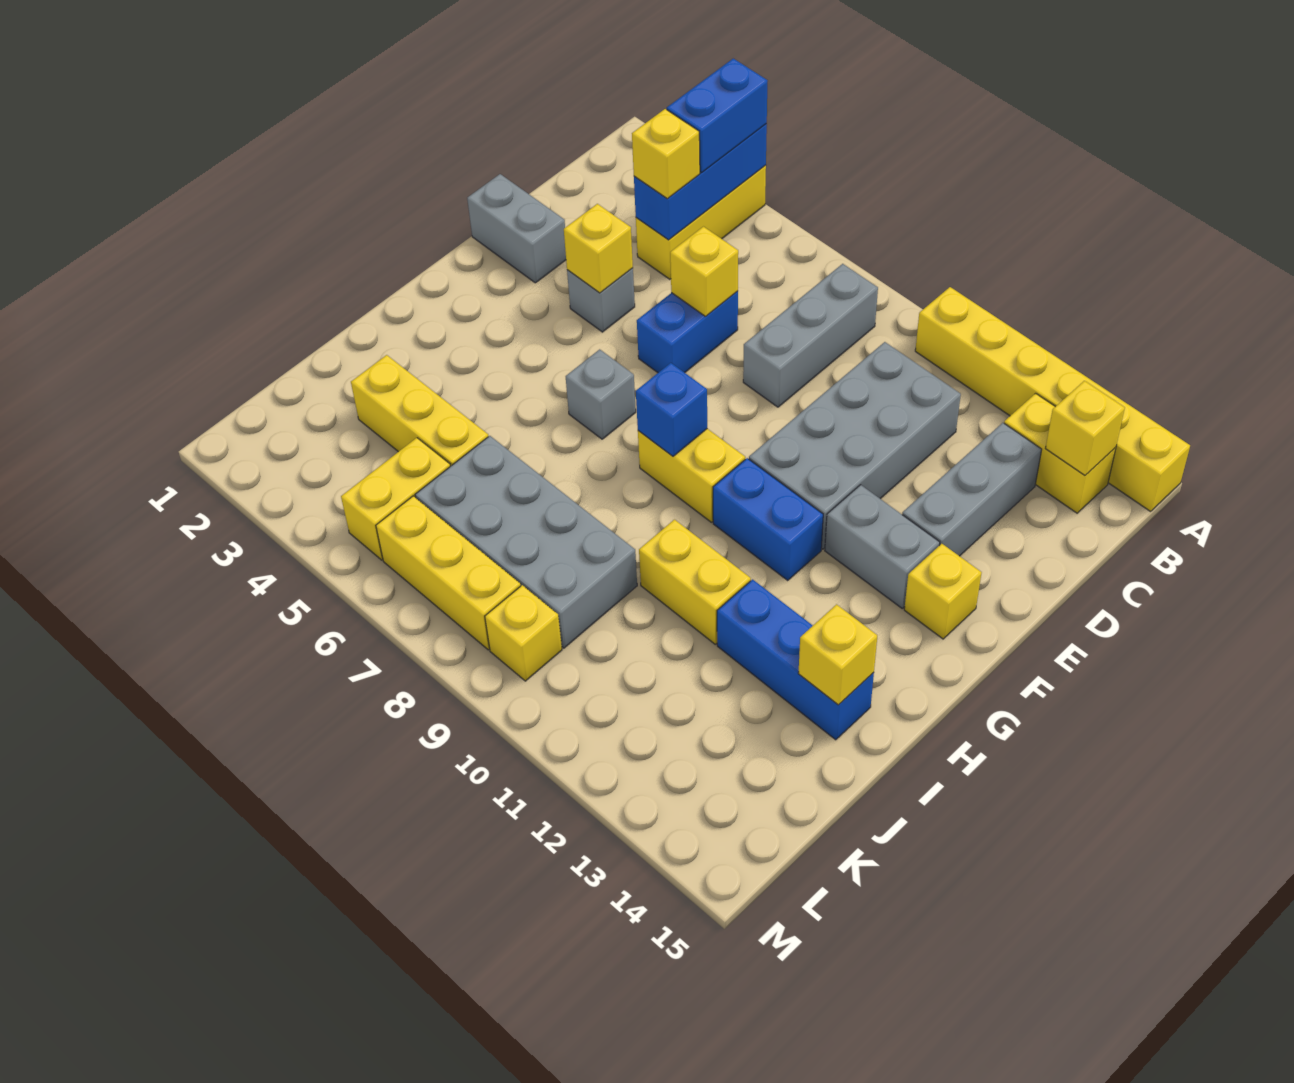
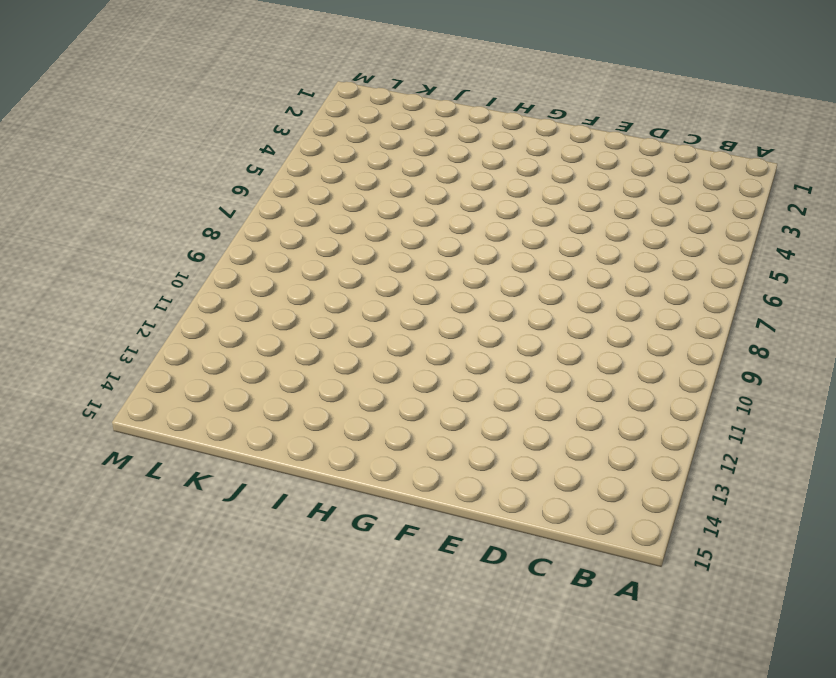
none -> yellow 1x3 brick [636,165,766,279]
none -> yellow 1x6 brick [915,287,1190,511]
none -> grey 1x3 brick [743,264,878,407]

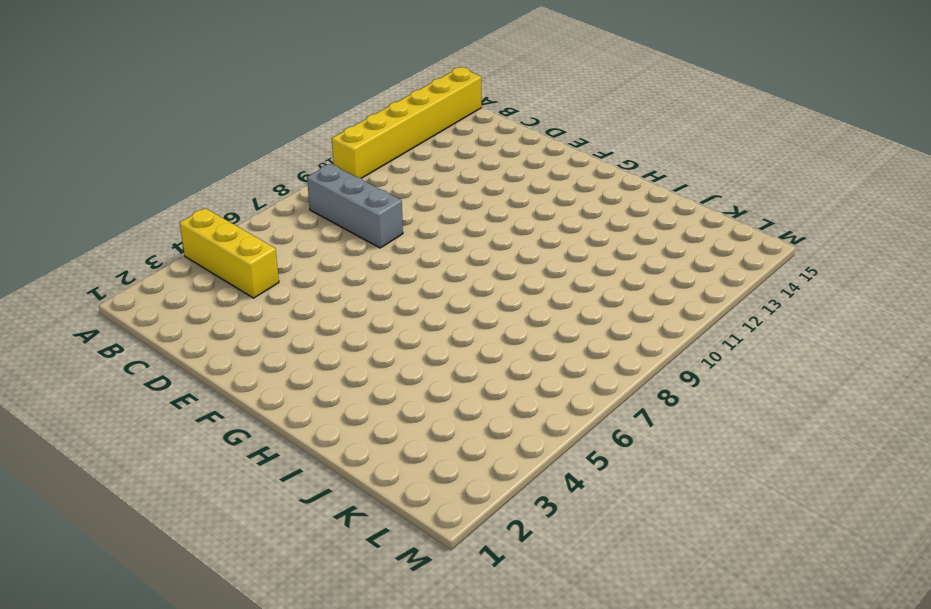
none -> yellow 1x2 brick [1004,393,1116,513]
none -> grey 2x4 brick [749,342,961,549]
none -> grey 1x3 brick [902,423,1042,556]

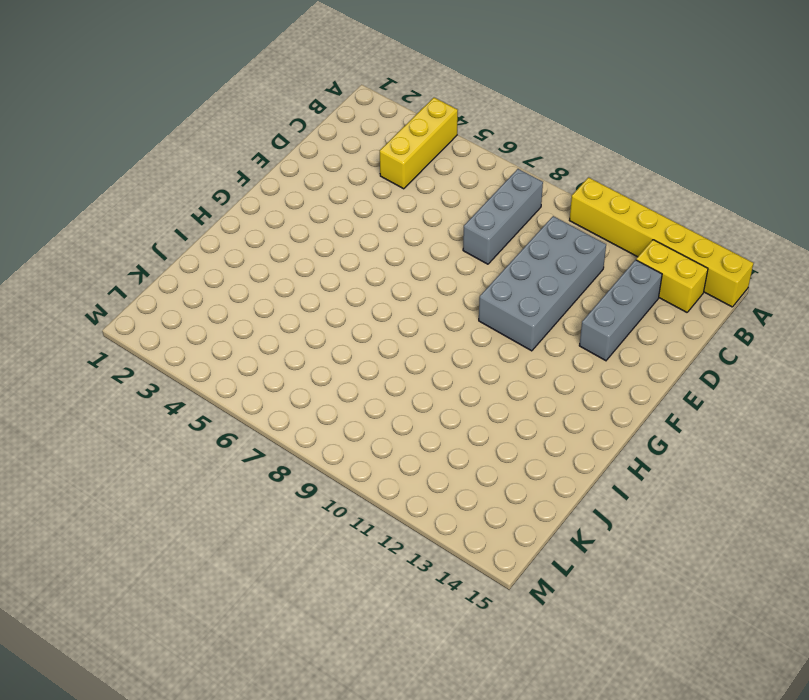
none -> blue 1x2 brick [637,291,738,373]
none -> grey 1x2 brick [467,174,566,283]
none -> grey 1x1 brick [567,268,635,332]

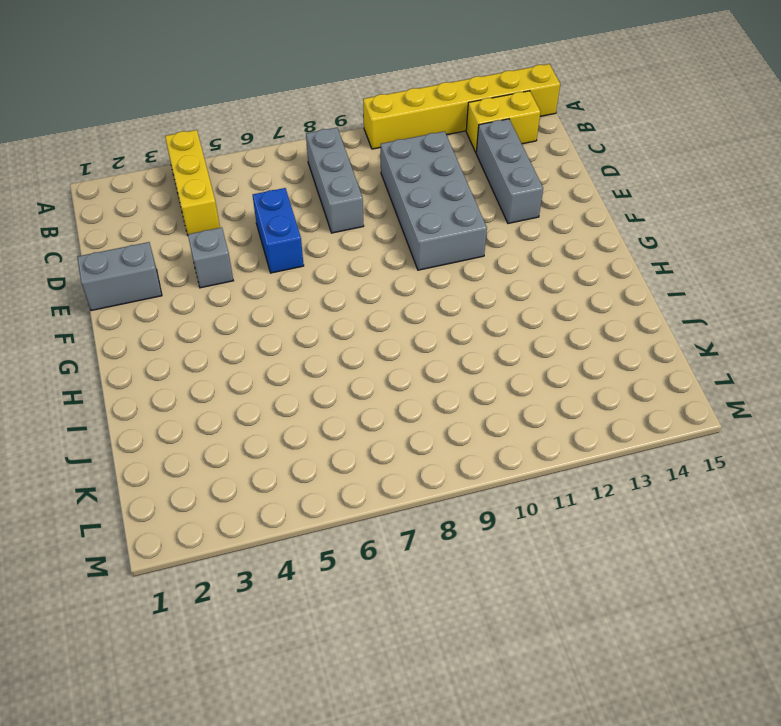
none -> grey 1x2 brick [825,485,940,608]
none -> yellow 1x1 brick [904,544,982,639]
none -> grey 1x1 brick [566,349,636,439]

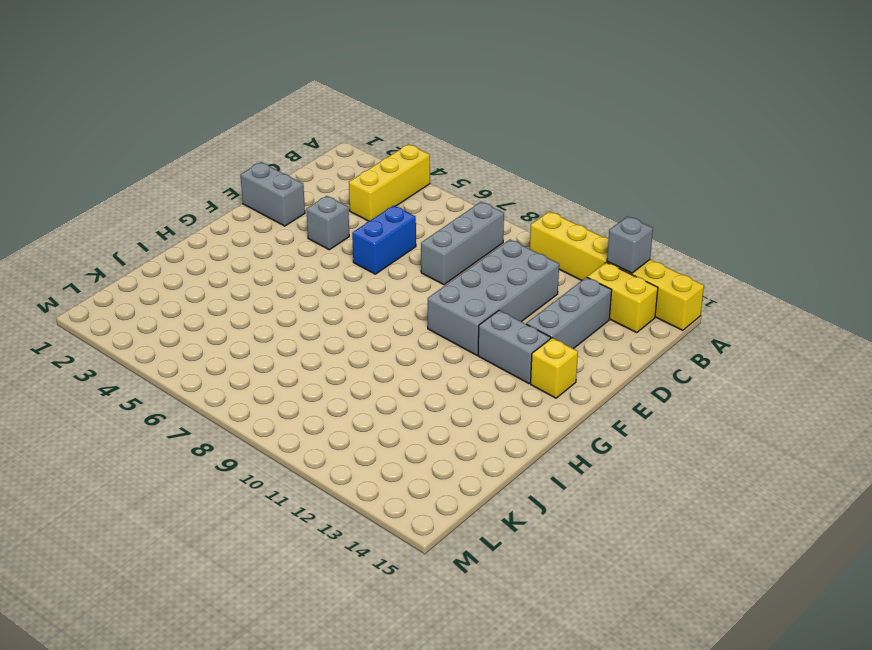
grey 1x1 brick [607,216,653,273] -> grey 1x1 brick moved to [566,349,636,439]
none -> yellow 1x2 brick [638,429,745,522]
none -> blue 1x2 brick [713,458,823,580]
none -> yellow 1x2 brick [639,520,751,644]

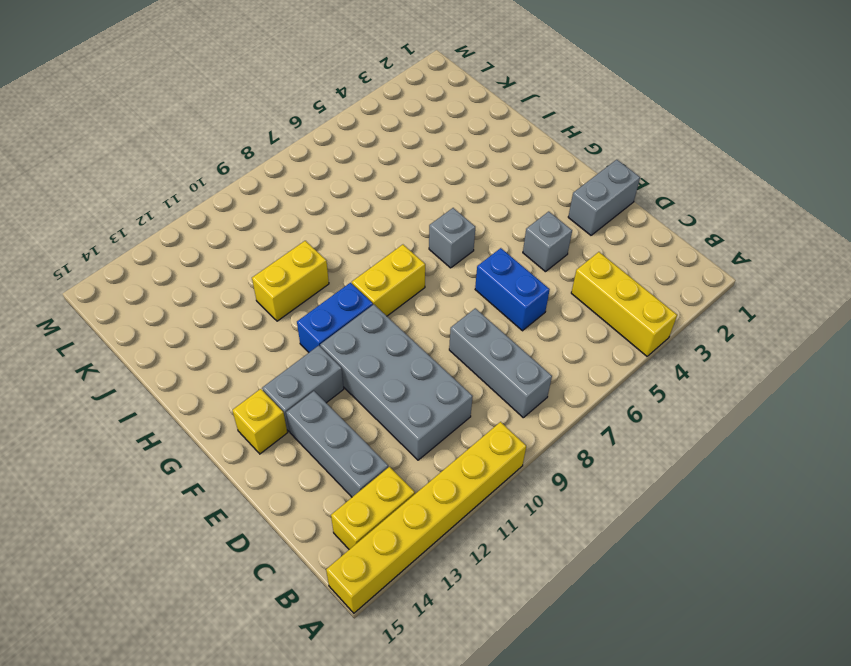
none -> blue 1x3 brick [717,579,874,740]
none -> yellow 1x3 brick [351,355,488,466]
none -> grey 2x4 brick [415,436,637,648]

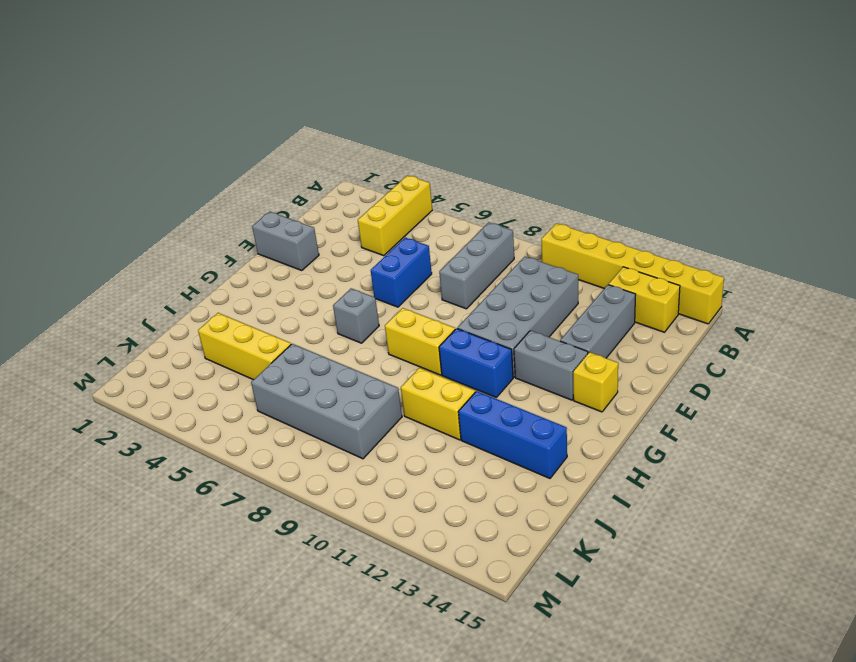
none -> grey 1x1 brick [567,268,635,332]
none -> yellow 1x2 brick [341,438,451,560]
none -> yellow 1x3 brick [376,496,521,650]

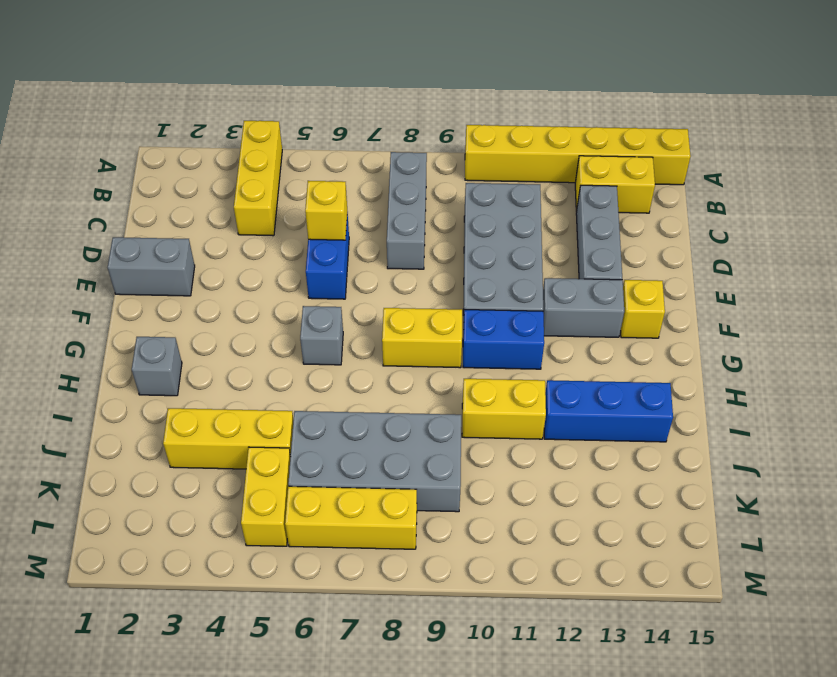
grey 1x1 brick [132,337,182,396] -> grey 1x1 brick moved to [567,268,635,332]
none -> yellow 1x1 brick [485,585,562,681]
none -> blue 1x3 brick [634,124,767,240]
none -> yellow 1x1 brick [1045,381,1125,475]

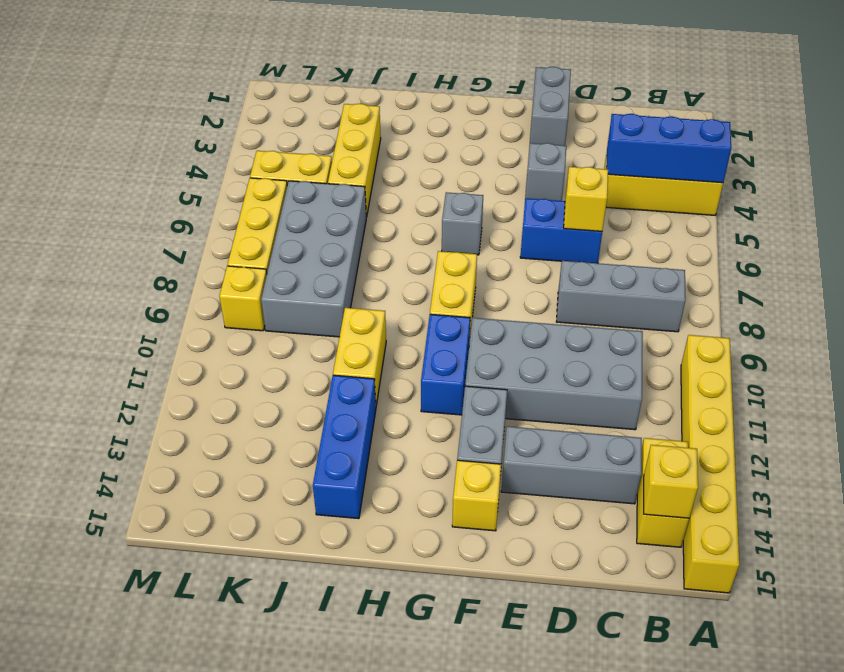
none -> yellow 1x1 brick [564,204,633,293]
none -> blue 1x1 brick [636,363,707,456]
none -> yellow 1x1 brick [798,604,877,705]

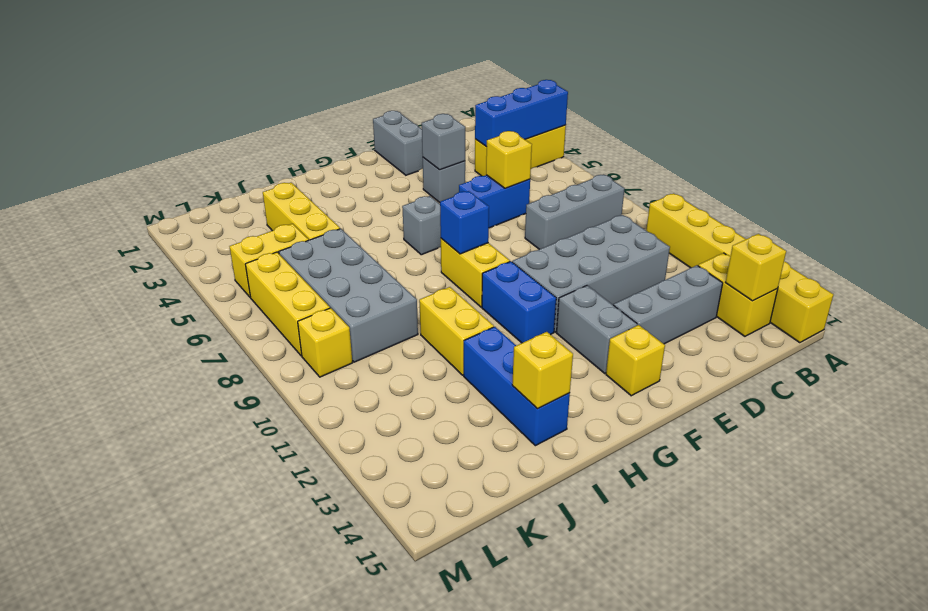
grey 1x1 brick [422,114,465,170] -> yellow 1x1 brick [564,204,633,293]
none -> blue 1x2 brick [667,59,768,173]
none -> yellow 1x1 brick [632,109,700,199]

